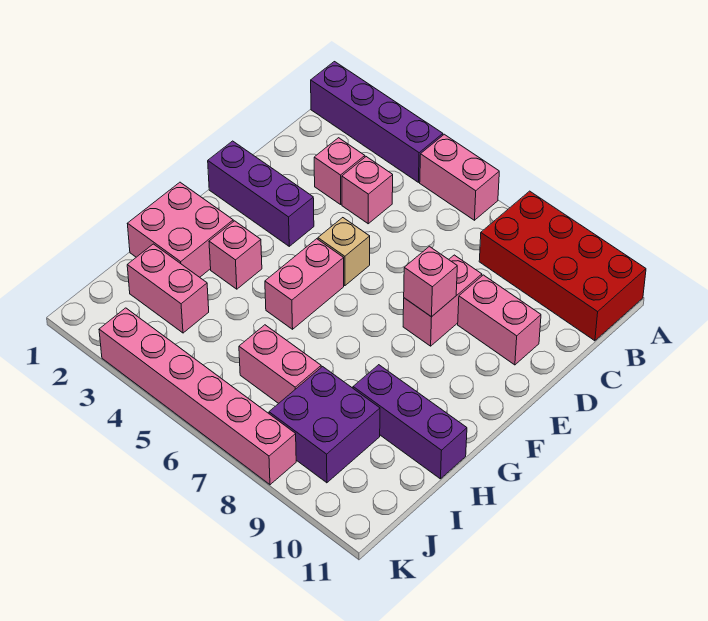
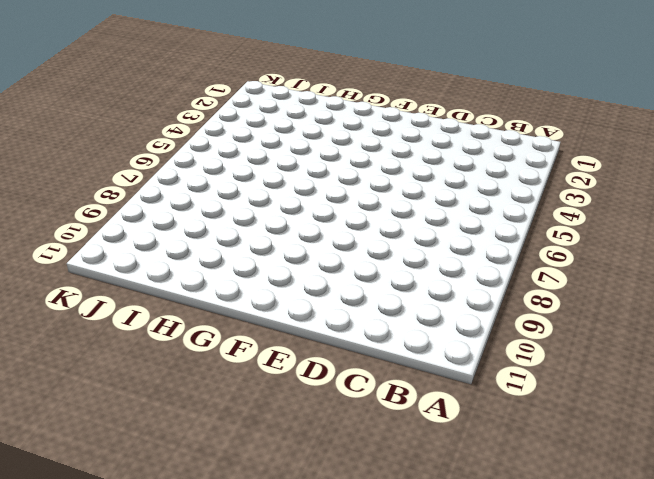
none -> purple 1x4 brick [311,62,443,182]
none -> pink 1x2 brick [420,134,499,220]
none -> red 2x4 brick [479,191,646,341]

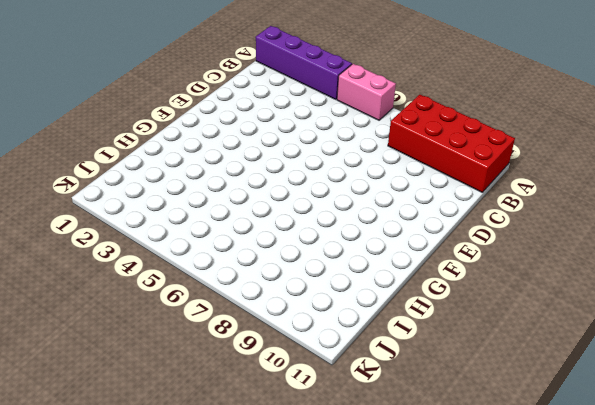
none -> pink 1x1 brick [314,138,365,204]
none -> pink 1x1 brick [342,157,393,224]
none -> pink 1x2 brick [403,255,482,346]

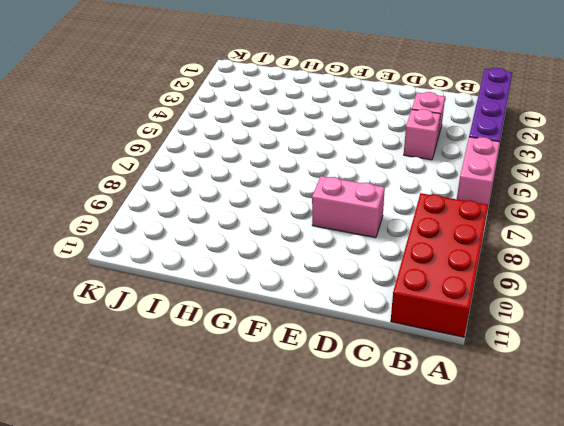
none -> pink 1x2 brick [458,275,541,365]
none -> purple 1x3 brick [208,141,314,246]
none -> tan 1x1 brick [318,218,370,286]

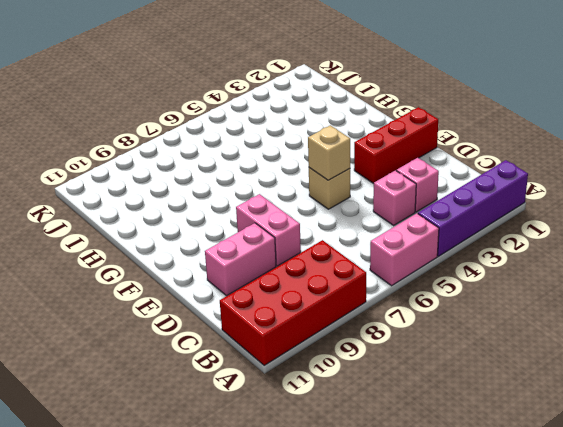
red 1x3 brick [354,107,438,184] -> purple 1x3 brick [208,141,314,246]
tan 1x1 brick [308,125,350,180] -> none
none -> pink 1x2 brick [265,239,344,329]
none -> pink 2x2 brick [127,182,233,277]
none -> pink 1x1 brick [209,221,262,289]

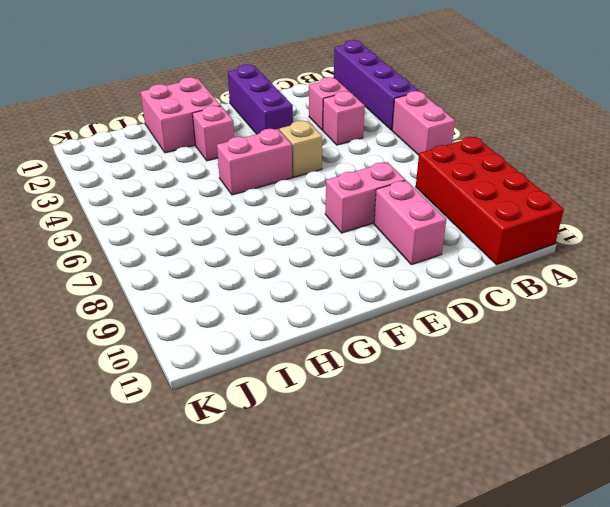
none -> purple 1x3 brick [353,365,467,479]
none -> pink 1x2 brick [127,244,209,333]
none -> pink 1x2 brick [239,325,321,403]

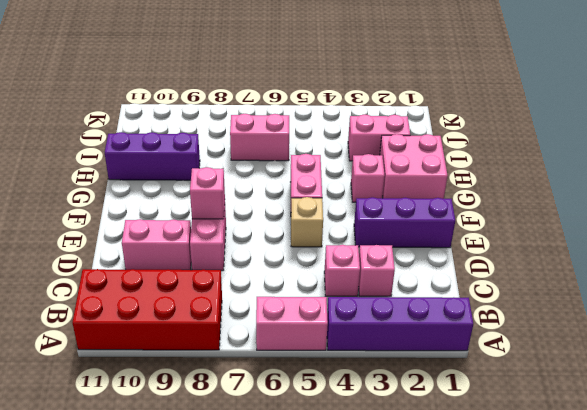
none -> purple 2x2 brick [269,367,380,483]
none -> pink 1x6 brick [99,308,296,485]

